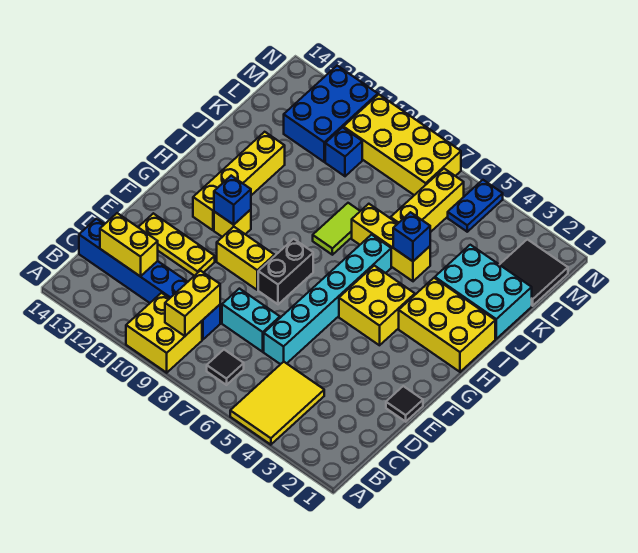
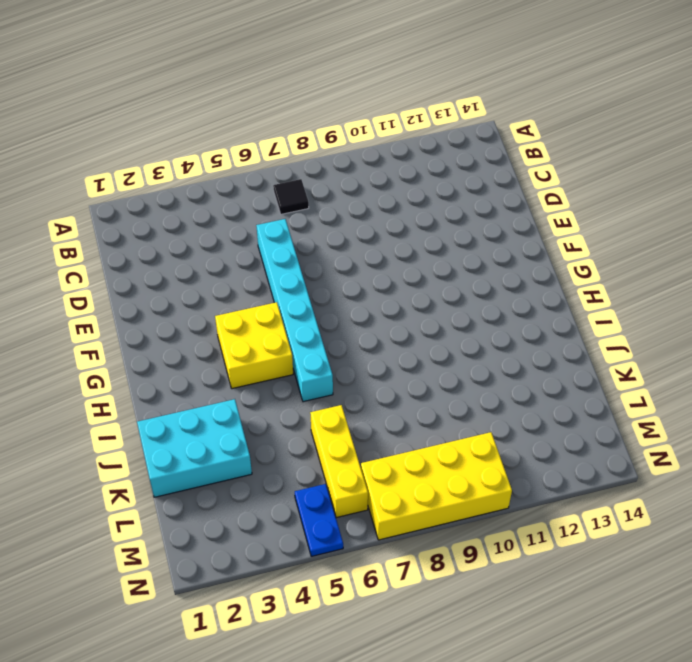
none -> yellow 2x3 tile [230,362,324,445]
none -> yellow 2x2 brick [126,293,202,373]
none -> blue 1x6 brick [79,219,220,340]

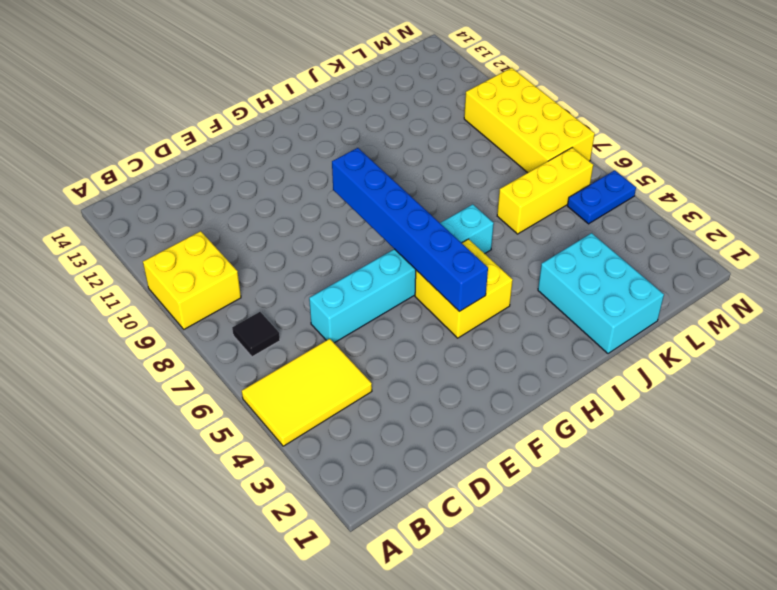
blue 1x6 brick [332,148,488,312] -> blue 1x6 brick moved to [79,219,220,340]
none -> cyan 1x2 brick [222,289,280,352]
none -> black 1x1 tile [386,386,423,422]
none -> yellow 1x3 plate [138,213,215,276]

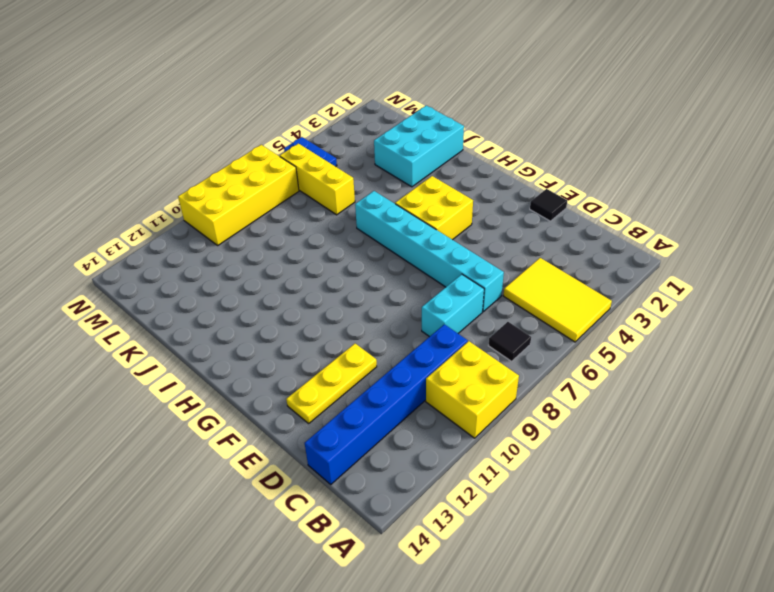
none -> black 1x2 brick [258,239,313,304]
none -> yellow 1x2 brick [217,227,275,290]
none -> yellow 1x1 brick [214,210,251,237]

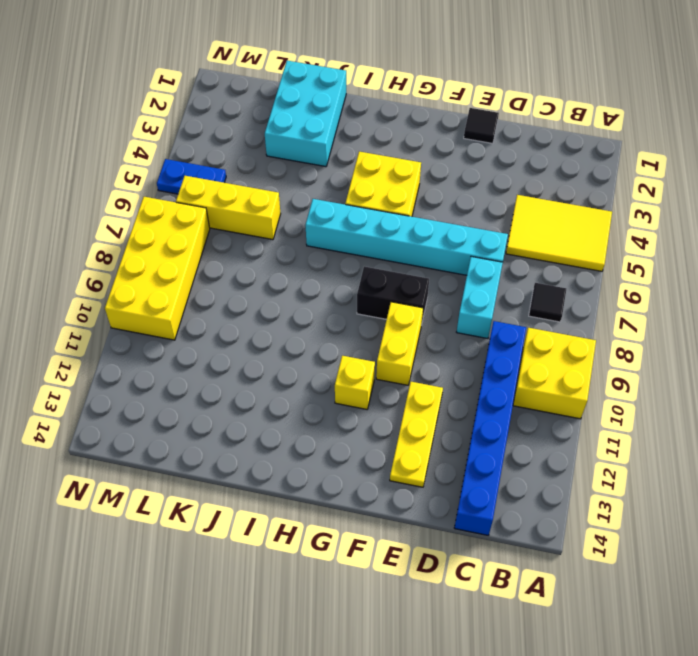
none -> yellow 1x4 brick [193,132,285,230]
none -> yellow 2x3 brick [399,278,495,372]
none -> lime 1x2 tile [313,203,360,255]

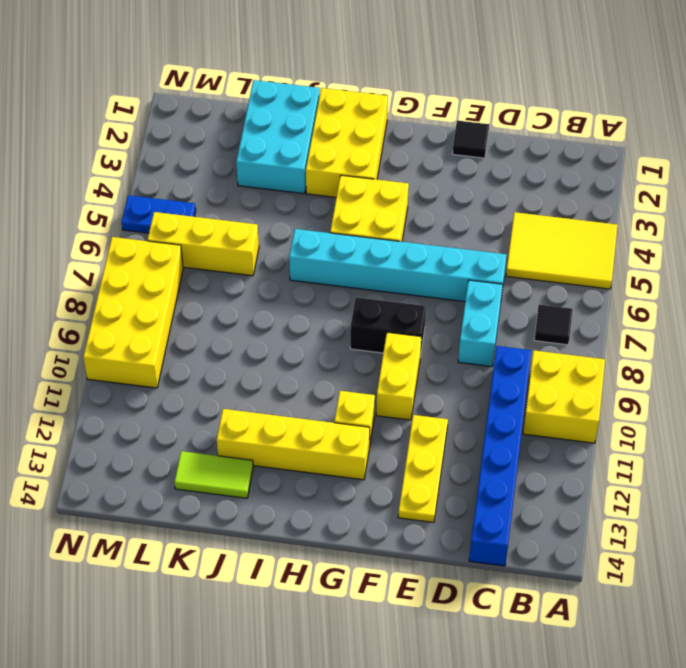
lime 1x2 tile [174,451,253,498] -> lime 1x2 tile moved to [313,203,360,255]
none -> yellow 1x3 brick [352,204,430,281]
none -> black 2x2 tile [500,239,568,306]
none -> blue 1x1 brick [325,127,362,176]

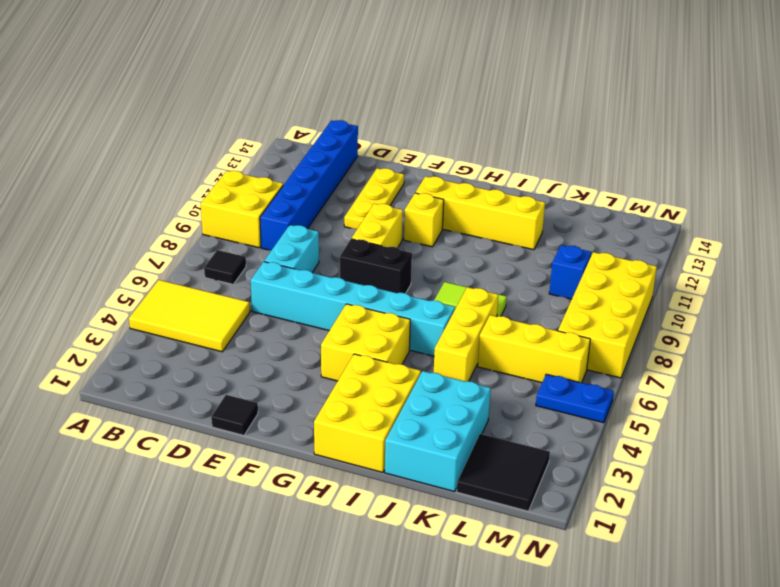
none -> blue 2x3 brick [284,66,378,162]
none -> yellow 1x2 brick [165,271,220,336]
none -> yellow 1x2 brick [100,213,158,277]

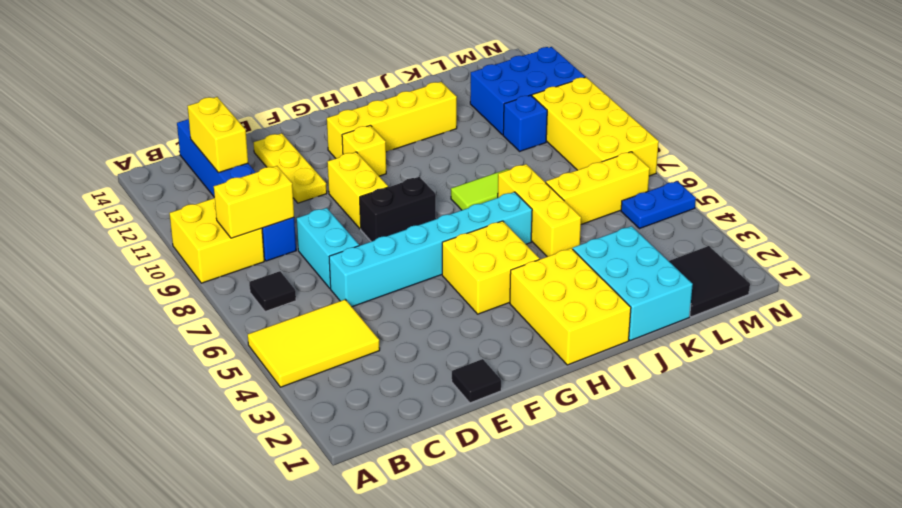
none -> blue 1x1 brick [214,176,251,225]
none -> blue 1x1 brick [393,212,430,261]

